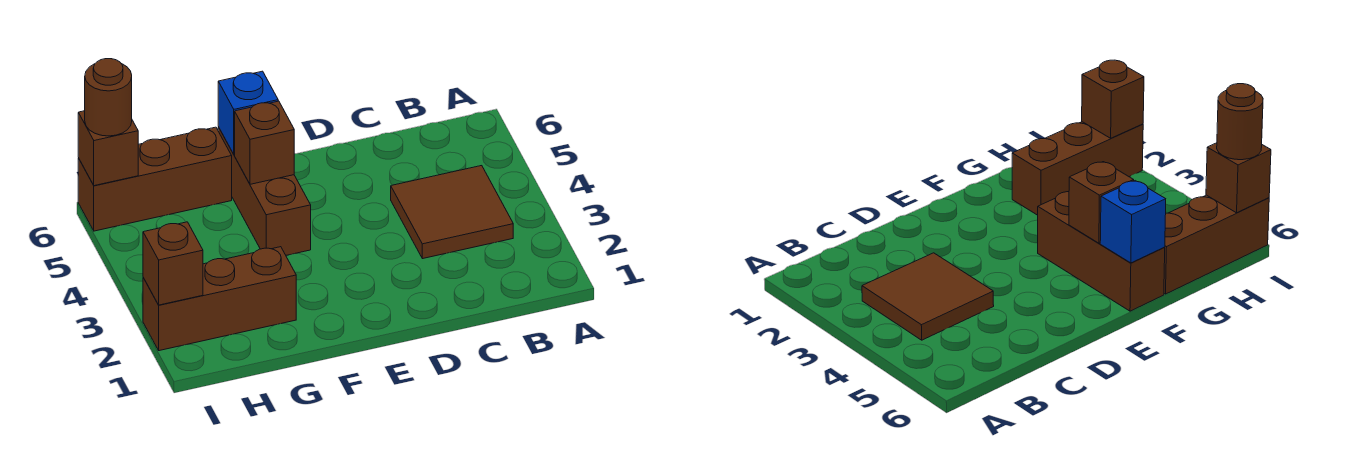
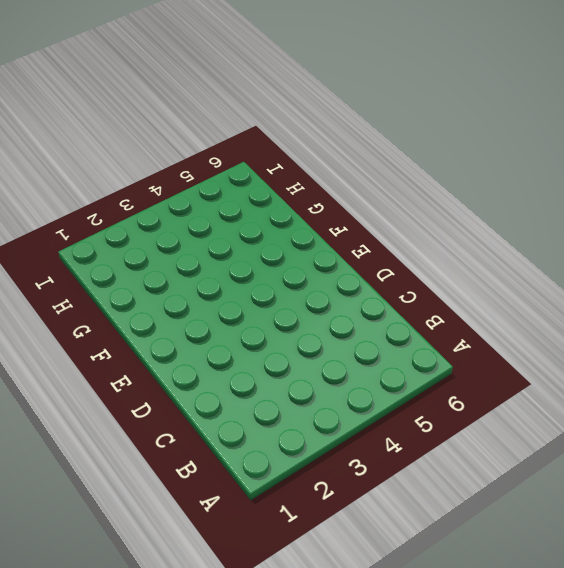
none -> brown 2x2 tile [391,166,513,259]
none -> brown 1x3 brick [218,127,311,255]

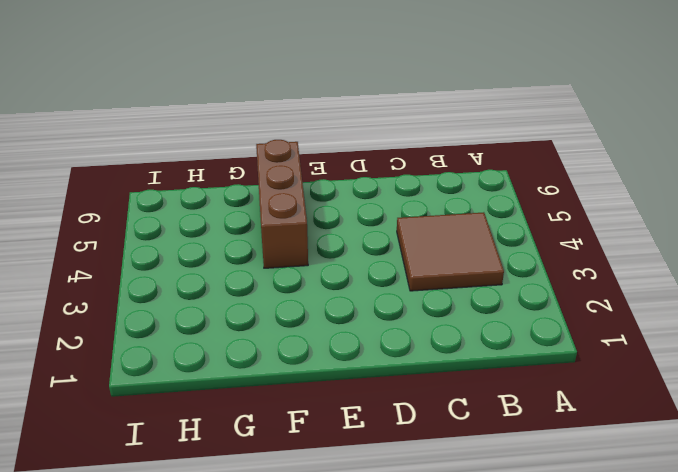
none -> brown 1x3 brick [143,247,296,351]
none -> brown 1x3 brick [78,127,232,231]

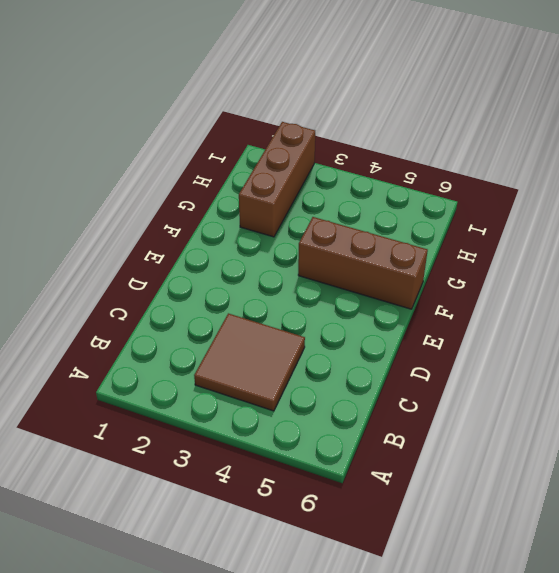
none -> brown 1x3 brick [78,127,232,231]
none -> brown 1x1 brick [235,101,294,184]

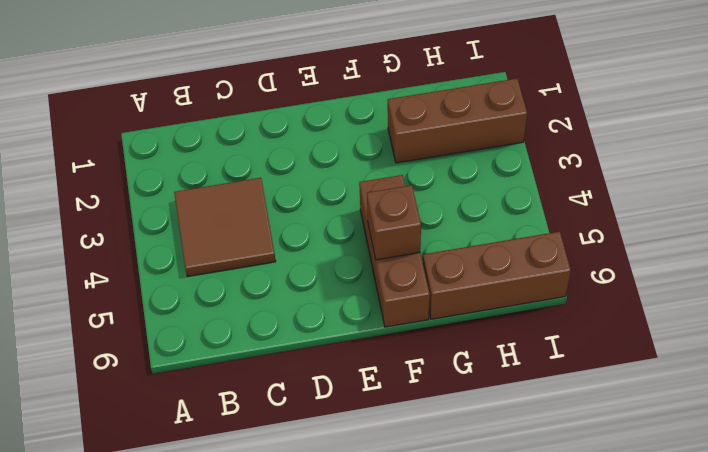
none -> blue 1x1 brick [218,71,278,154]
none -> brown 1x1 brick [143,222,203,305]

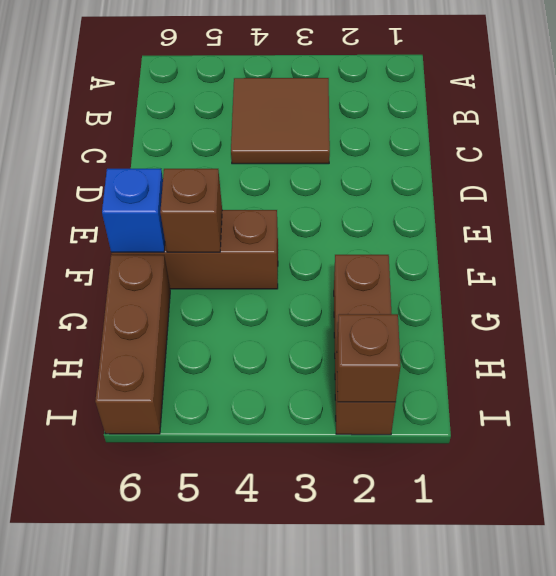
none -> brown 1x1 brick [78,111,138,186]
none -> brown 1x1 round brick [85,59,132,136]

